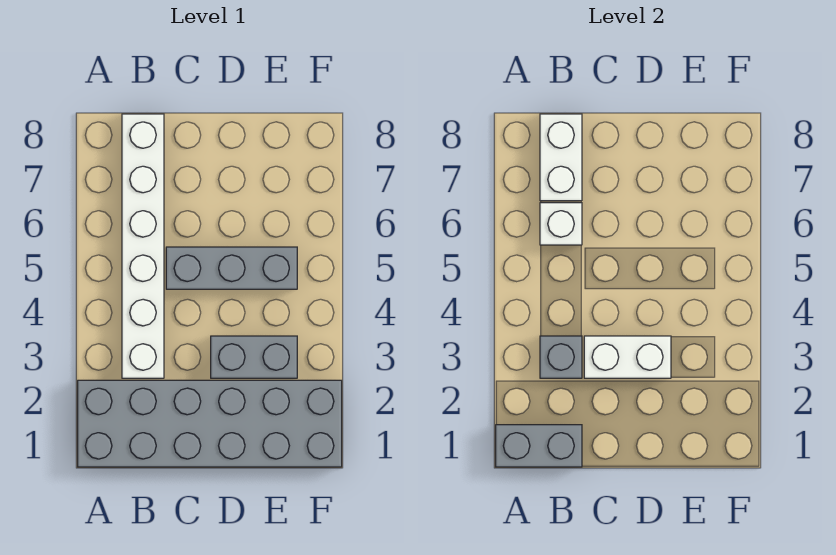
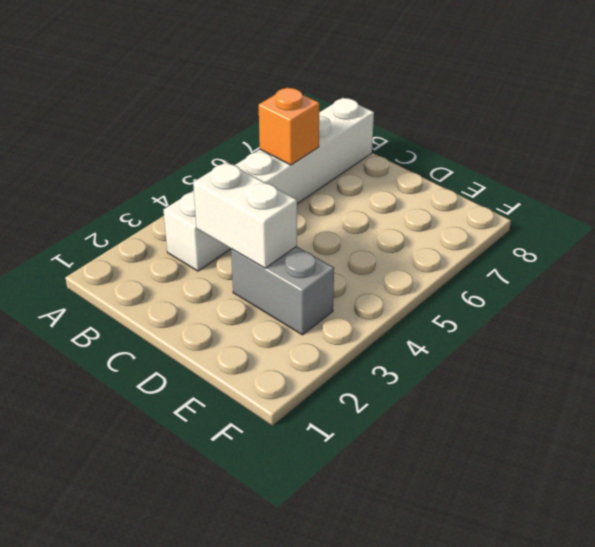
orange 1x1 brick [259,88,319,165] -> white 1x1 brick [540,203,582,245]
none -> grey 2x6 brick [78,380,342,467]
none -> grey 1x3 brick [166,247,297,289]

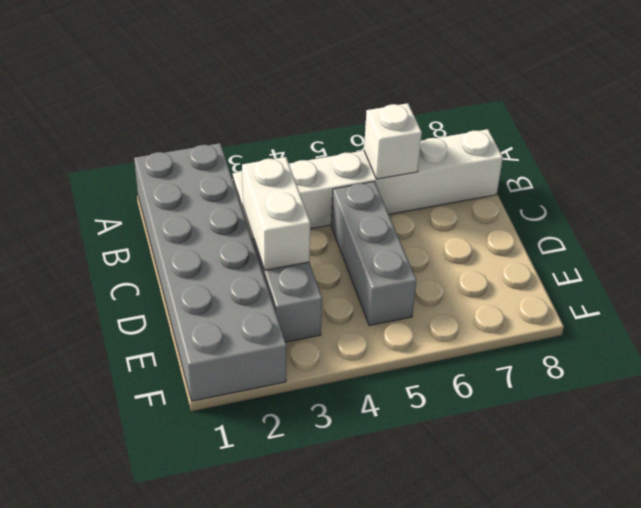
none -> grey 1x2 brick [496,425,582,467]
none -> grey 1x1 brick [540,336,582,378]

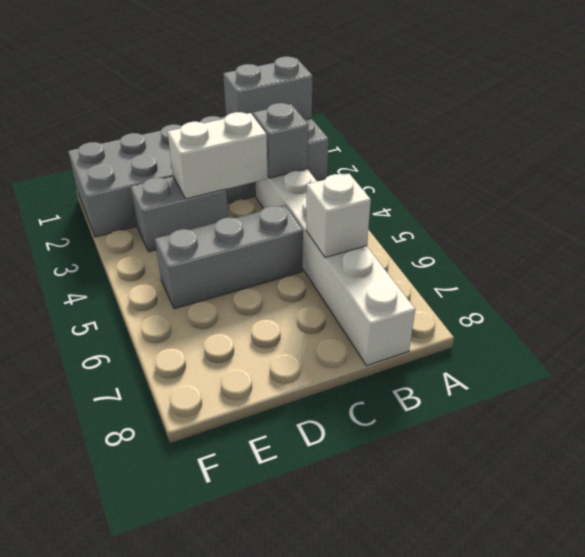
none -> white 1x2 brick [540,114,582,201]

